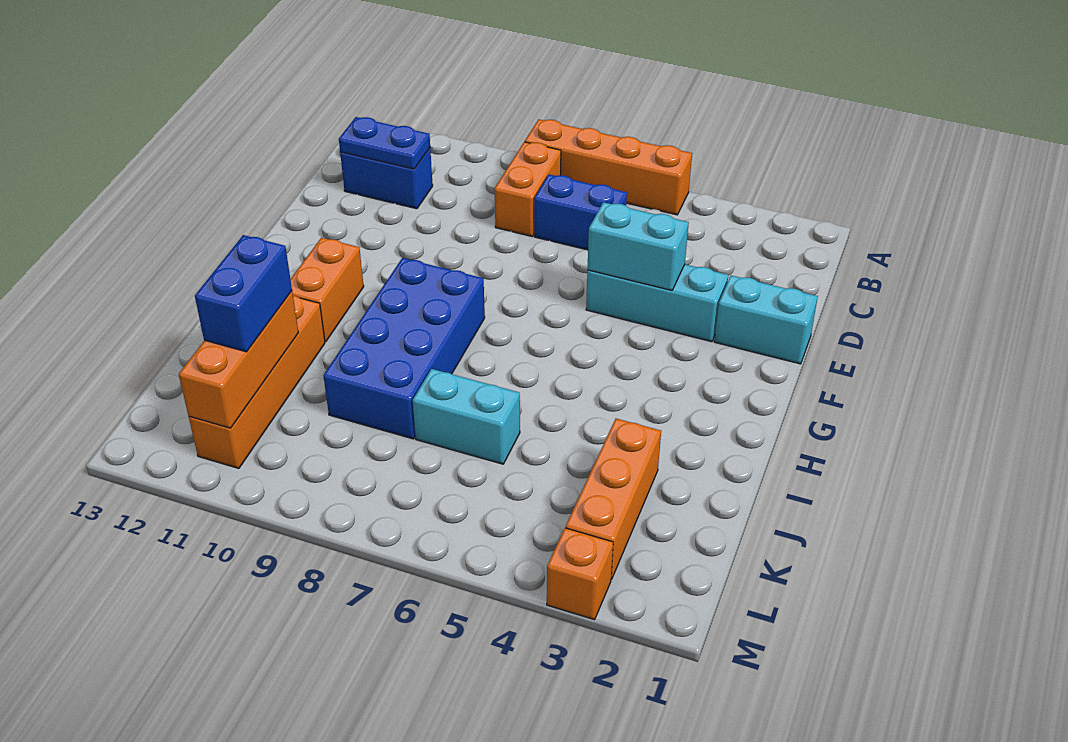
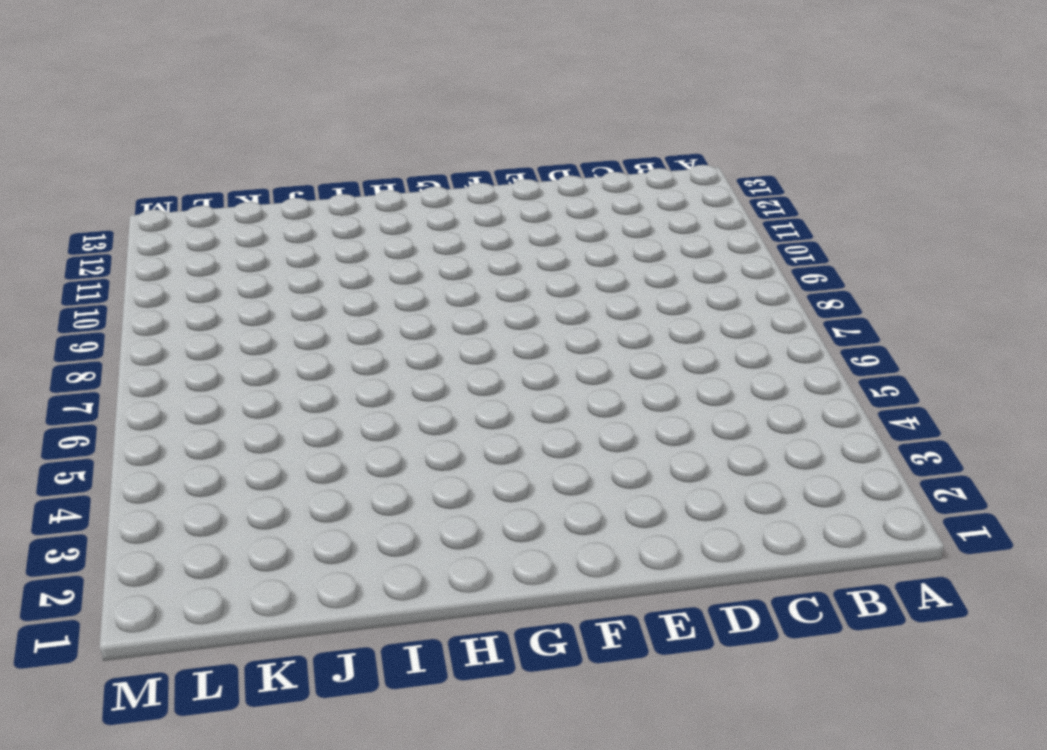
none -> orange 1x4 brick [525,119,692,215]
none -> orange 1x2 brick [494,142,561,236]
none -> blue 1x2 brick [534,174,627,250]

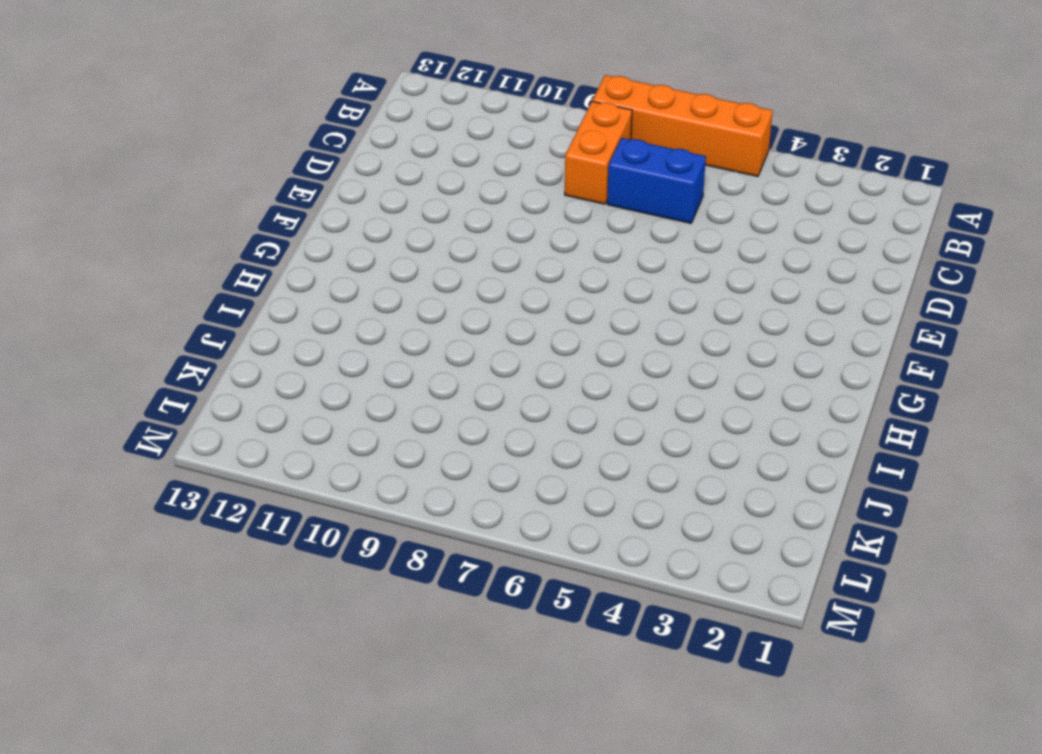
none -> blue 1x2 brick [340,148,433,209]
none -> cyan 1x2 brick [714,275,818,364]
none -> cyan 1x3 brick [586,264,728,342]

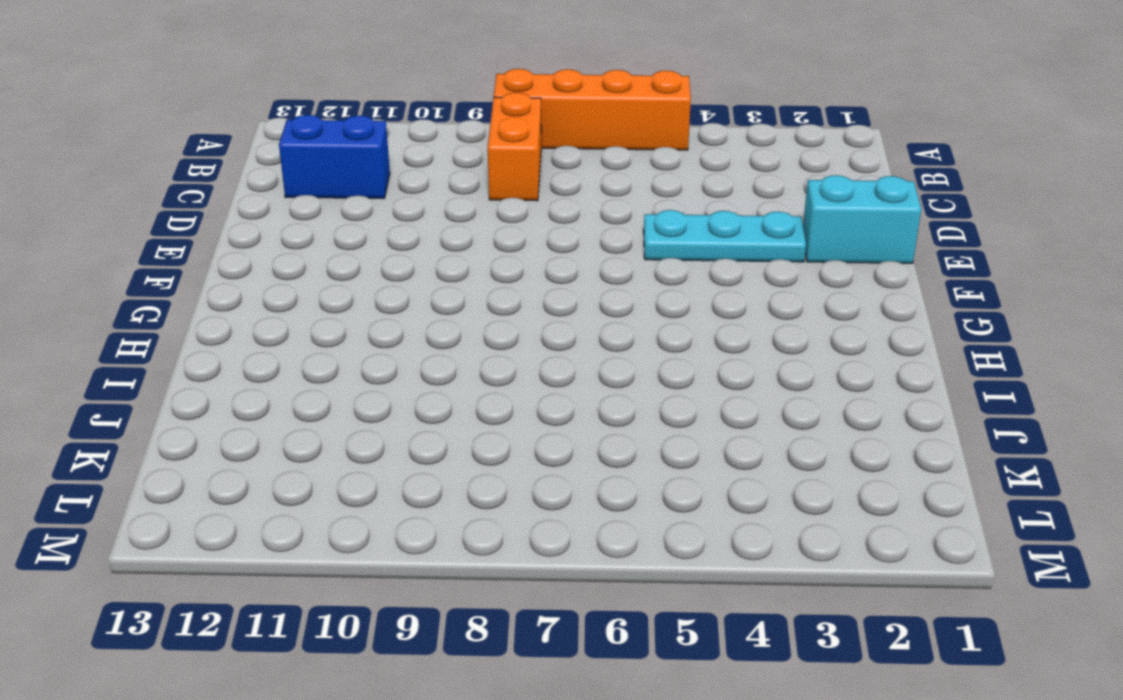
cyan 1x3 plate [644,210,806,262] -> cyan 1x3 brick [586,264,728,342]
none -> blue 1x2 brick [534,174,627,250]
none -> blue 2x4 brick [323,258,485,439]
none -> orange 1x2 brick [291,238,364,342]

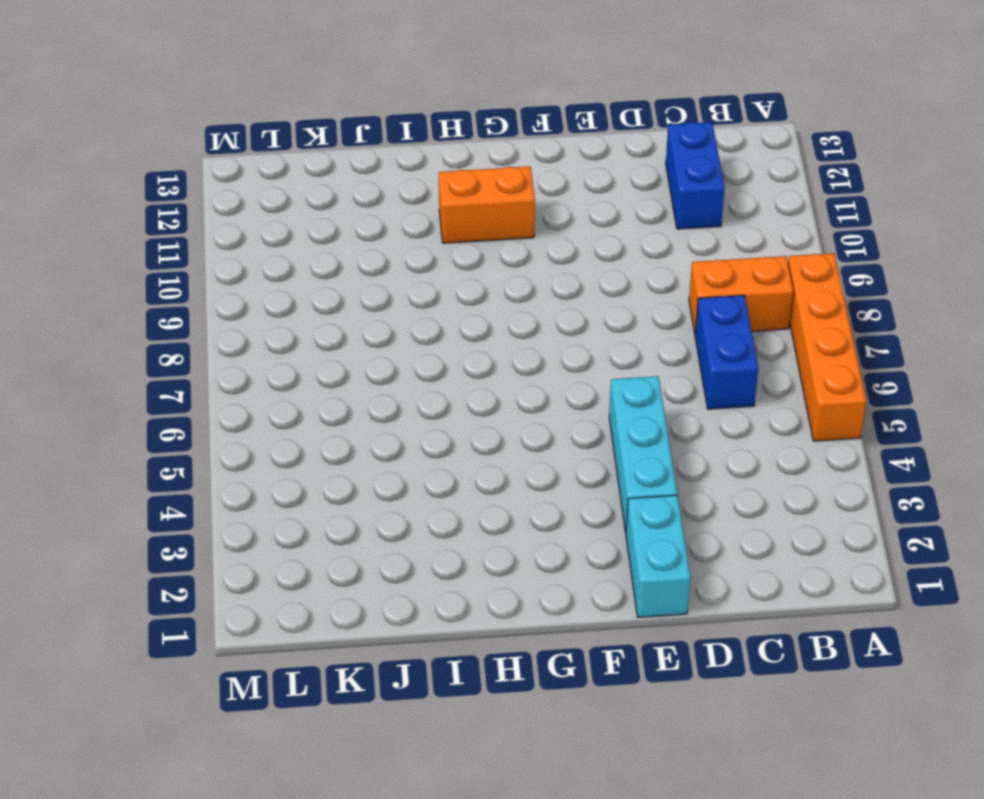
none -> blue 2x4 brick [323,258,485,439]
none -> orange 1x4 brick [189,296,325,468]
none -> orange 1x3 brick [566,419,661,579]

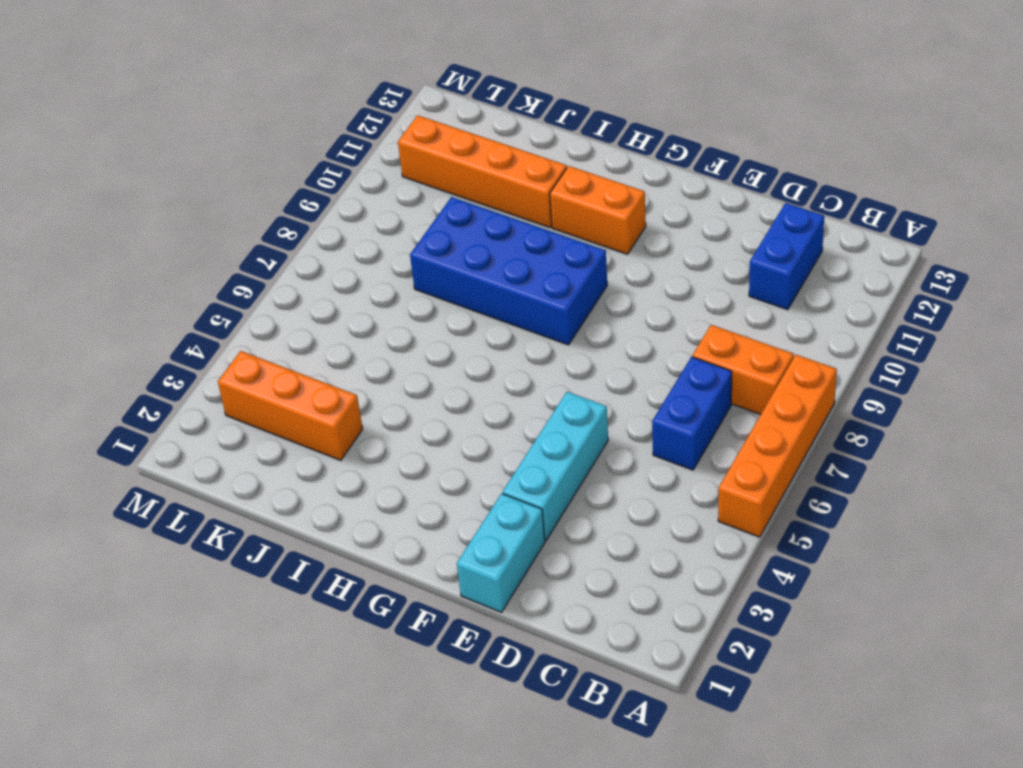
none -> cyan 1x2 brick [413,369,520,464]
none -> orange 1x1 brick [547,528,613,620]
none -> blue 1x2 plate [339,117,430,169]

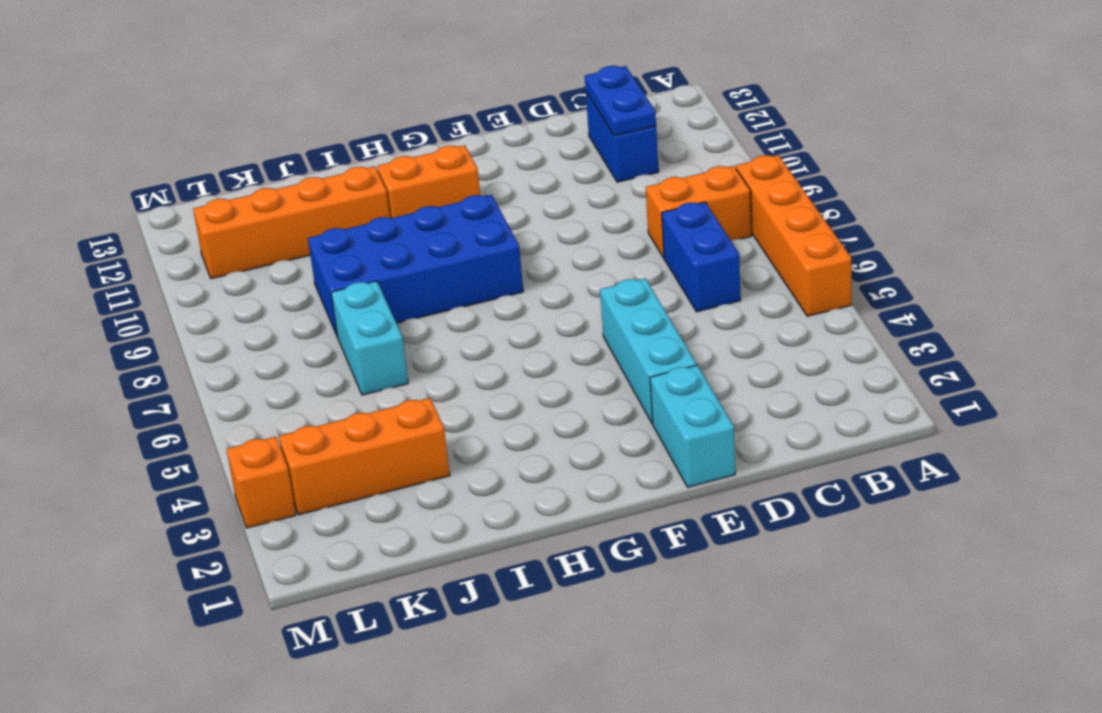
none -> cyan 1x2 brick [587,202,689,290]
none -> orange 1x3 brick [179,291,299,428]
none -> blue 1x2 brick [195,235,292,352]

